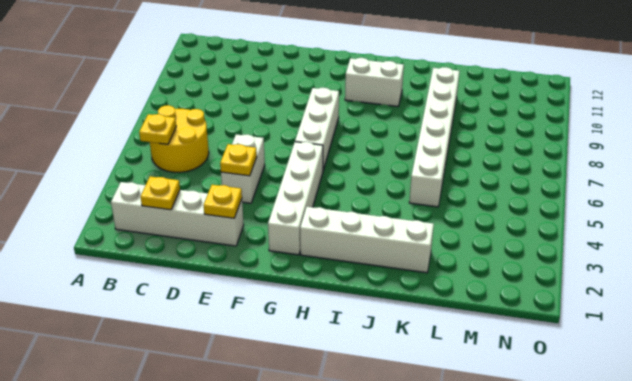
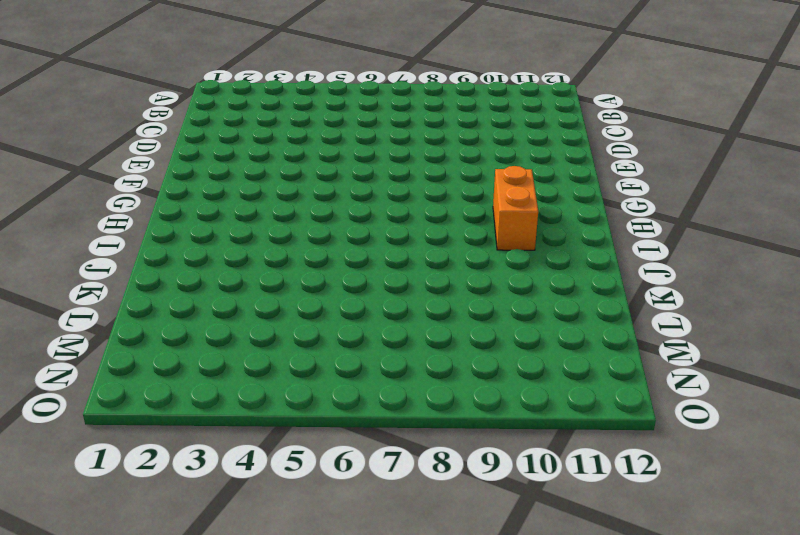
orange 1x2 brick [493,166,538,250] -> white 1x2 brick [345,58,404,106]
none -> white 1x4 brick [111,182,244,246]
none -> yellow 2x2 round brick [150,105,209,172]
none -> white 1x2 brick [221,134,265,203]

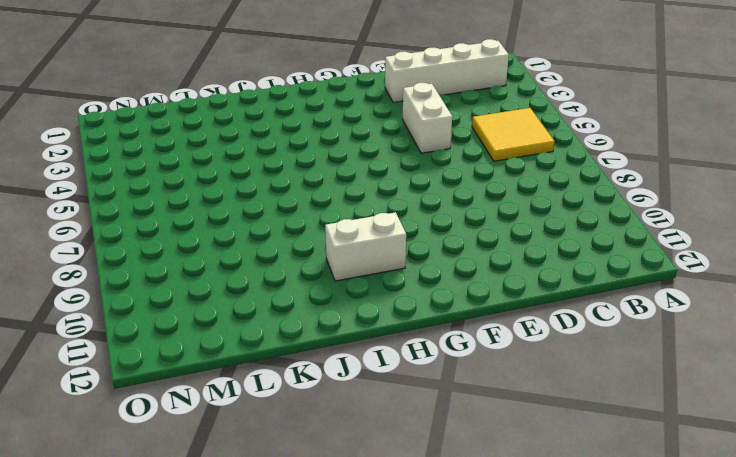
yellow 2x2 tile [472,108,555,161] -> yellow 2x2 round brick [150,105,209,172]
none -> white 1x4 brick [268,142,323,255]
none -> white 1x3 brick [295,88,339,170]
none -> white 1x4 brick [300,207,434,273]

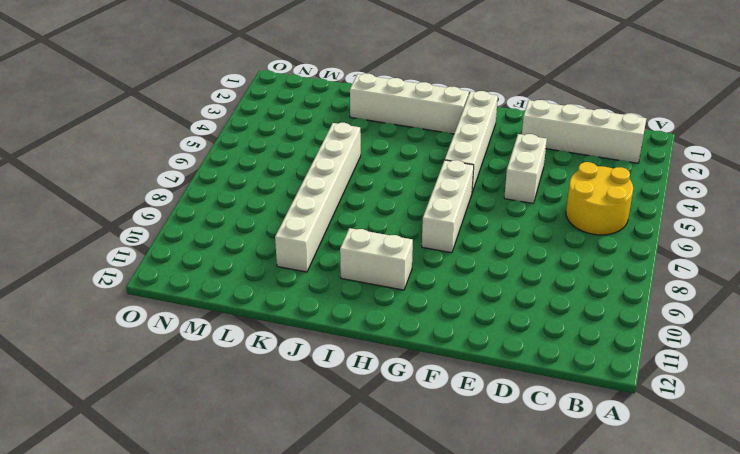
none -> yellow 1x1 plate [139,114,176,144]
none -> yellow 1x1 plate [141,176,180,210]
none -> yellow 1x1 plate [204,185,242,218]

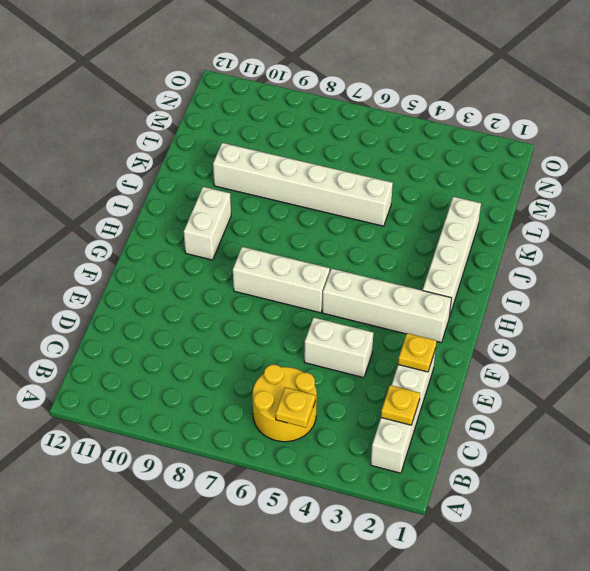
none -> yellow 1x1 plate [220,144,257,176]

